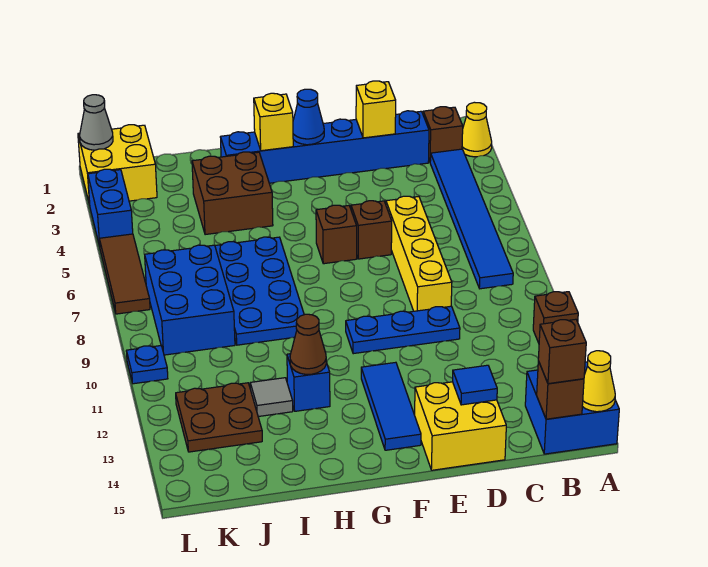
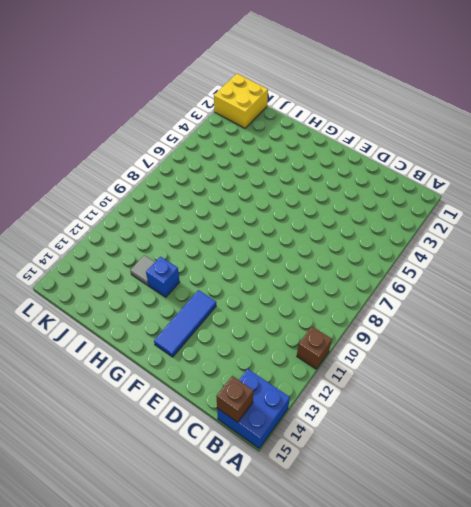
none -> yellow 1x1 cone [462,102,492,157]
none -> brown 1x1 brick [423,107,463,161]
none -> blue 1x6 tile [430,149,513,289]
none -> blue 1x6 brick [221,111,429,183]

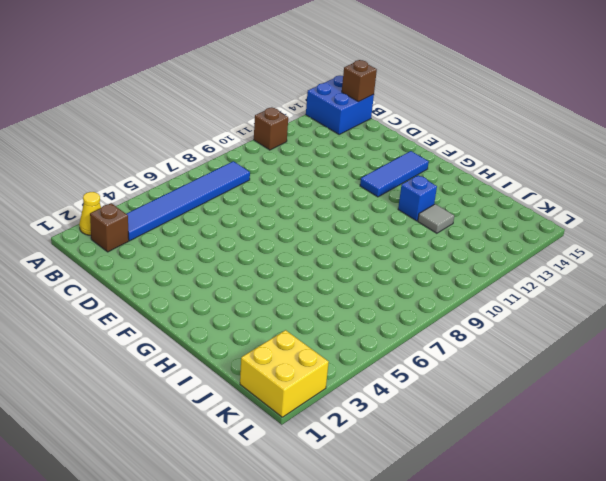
none -> blue 1x6 brick [221,111,429,183]
none -> yellow 1x4 brick [386,196,452,311]
none -> blue 1x3 plate [346,306,460,354]
none -> yellow 2x2 brick [415,382,506,470]

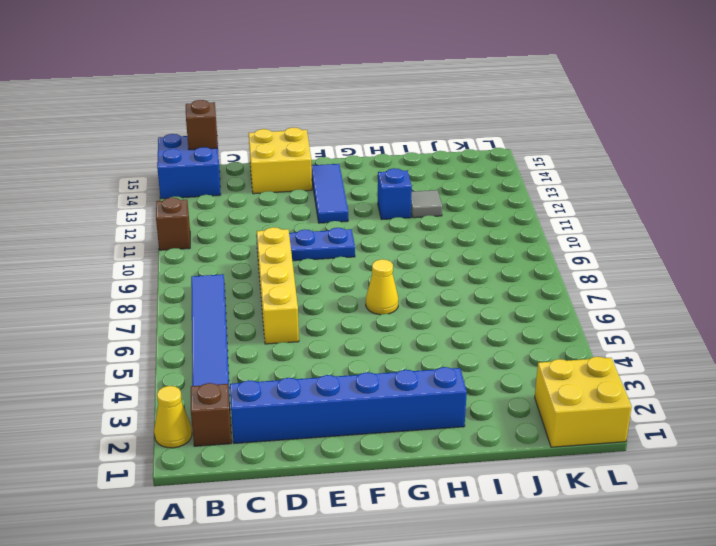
yellow 1x1 cone [366,259,398,315] -> yellow 1x1 cone moved to [582,351,615,412]
none -> brown 1x1 brick [351,201,392,259]
none -> brown 1x1 brick [316,205,357,264]
none -> brown 2x2 brick [192,152,273,235]
none -> blue 2x4 plate [215,237,304,345]

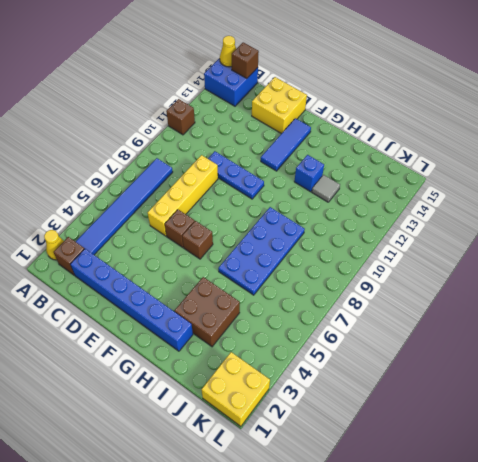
none -> blue 2x3 brick [145,245,235,355]
none -> brown 2x2 plate [176,383,262,452]
none -> blue 1x2 brick [88,169,133,246]
none -> brown 1x3 tile [99,234,150,314]

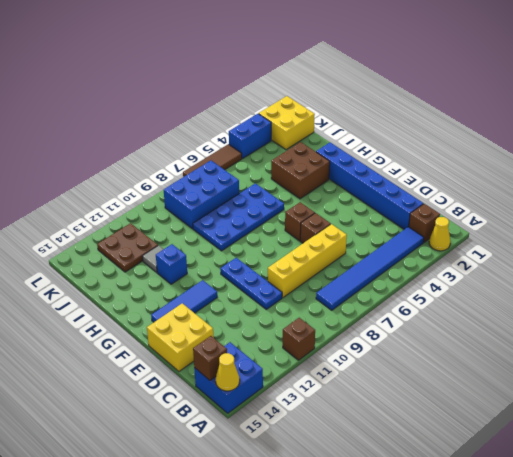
none -> blue 1x1 plate [126,346,168,384]
none -> yellow 1x1 brick [356,81,396,138]
none -> blue 1x1 tile [453,365,497,405]
none -> blue 1x1 cone [293,89,324,145]

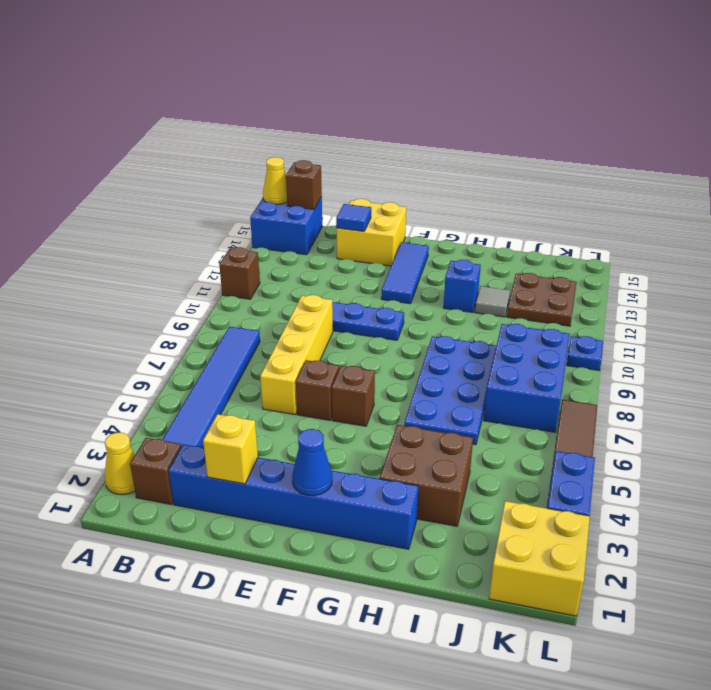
none -> yellow 1x1 brick [254,93,293,151]
none -> brown 1x1 cone [290,314,326,374]
none -> grey 1x1 cone [80,95,113,150]
none -> brown 1x1 brick [538,319,586,384]

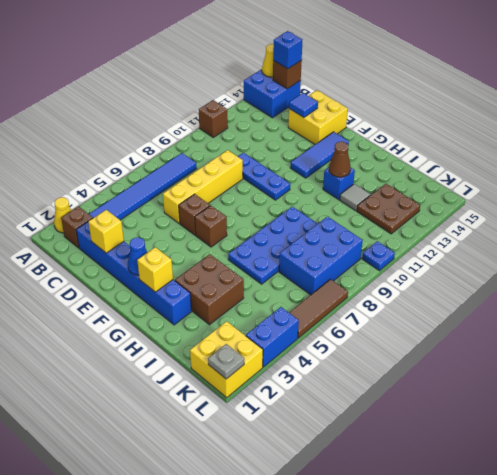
blue 1x1 brick [273,31,302,69] -> brown 1x1 brick [538,319,586,384]
grey 1x1 plate [208,344,244,379] -> grey 1x1 cone [80,95,113,150]

